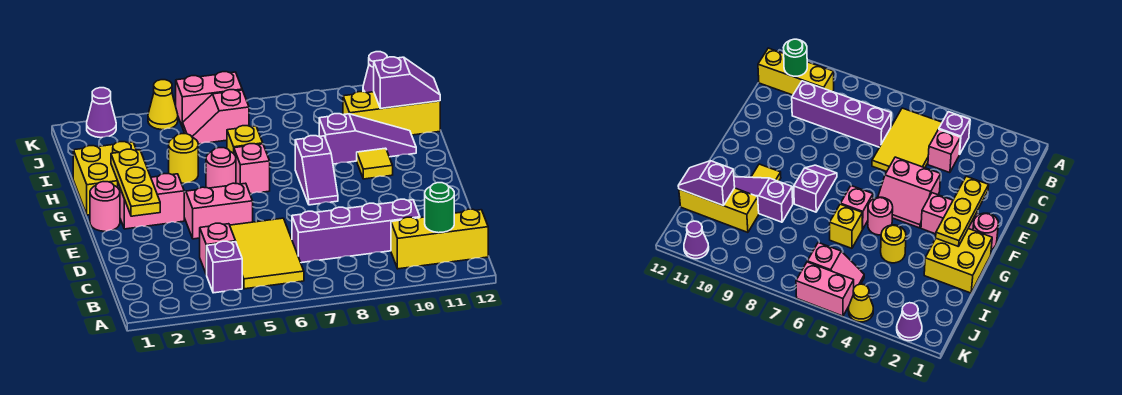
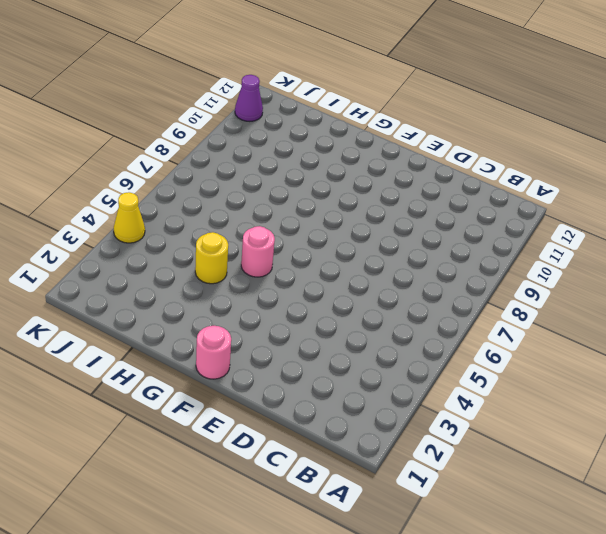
none -> purple 1x1 brick [207,241,242,293]
none -> yellow 2x3 tile [230,218,304,289]
none -> yellow 1x3 brick [391,209,488,269]

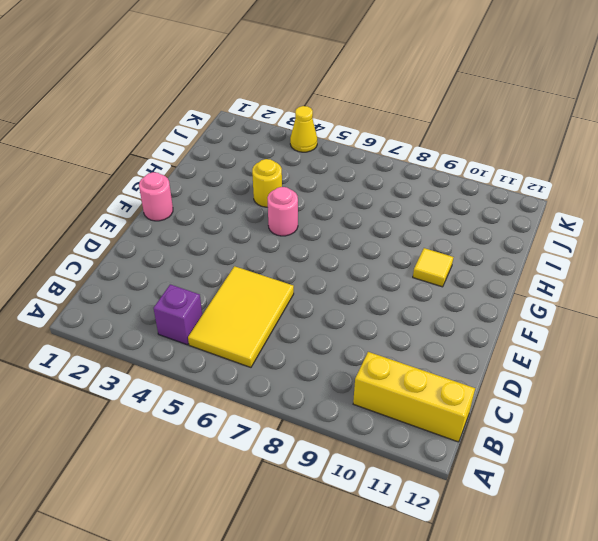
none -> pink 1x1 brick [200,223,236,275]
none -> purple 1x4 brick [292,199,420,263]
none -> pink 2x2 slope [184,183,253,239]

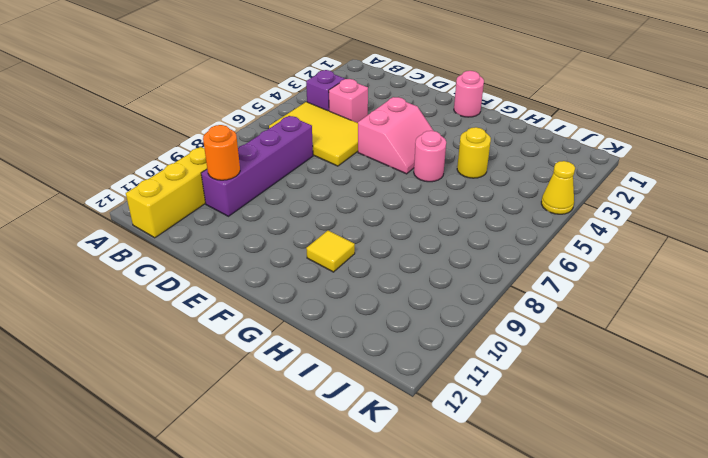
orange 1x1 round brick [203,125,240,180] -> none
none -> pink 1x2 brick [118,174,184,229]
none -> purple 1x2 slope [295,136,338,205]
none -> yellow 2x2 brick [73,142,136,215]

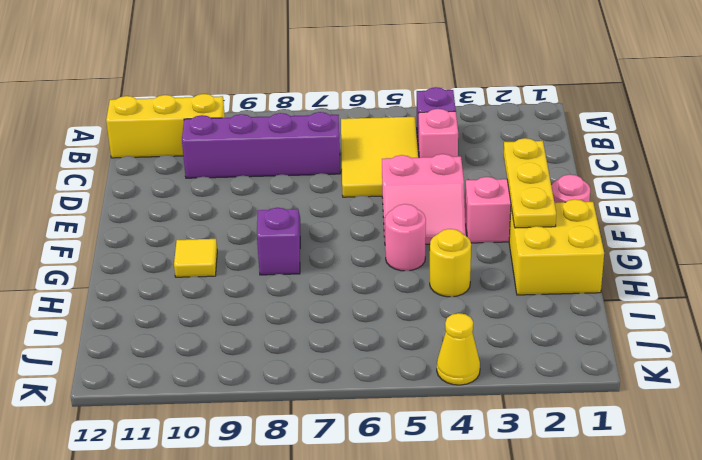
none -> pink 1x1 brick [234,144,270,194]
none -> yellow 1x1 brick [227,126,263,153]
none -> purple 1x3 slope [319,114,416,164]

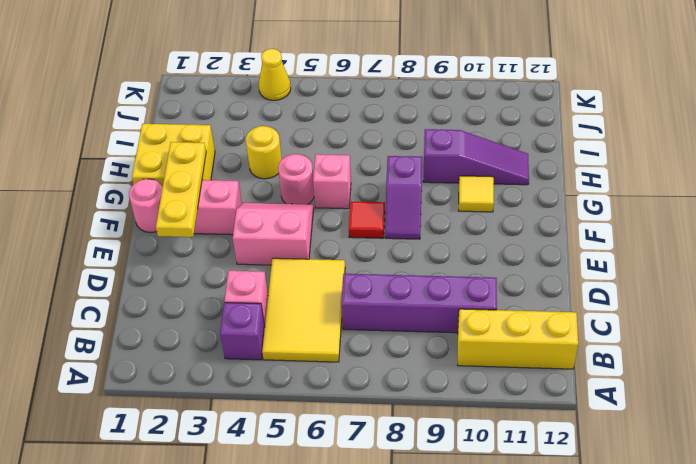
red 1x1 tile [349,201,385,238] -> none
none -> yellow 1x1 brick [227,126,263,153]
none -> yellow 1x3 brick [343,92,440,135]
none -> pink 1x2 slope [183,90,249,144]

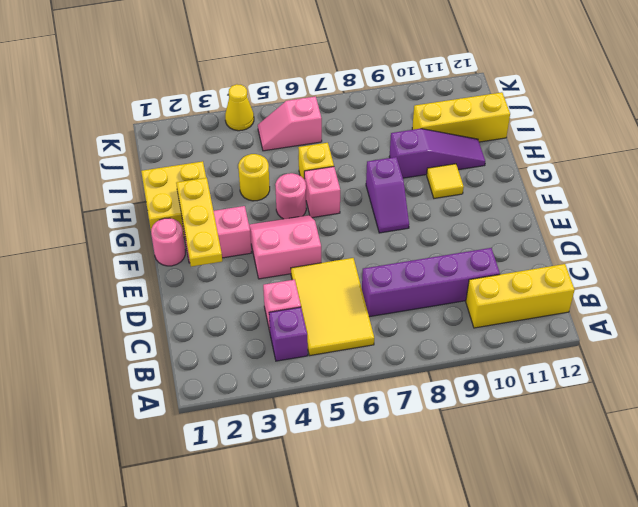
none -> purple 1x1 cone [87,88,116,138]
none -> pink 1x2 brick [176,72,242,127]
none -> purple 1x1 cone [363,52,387,93]

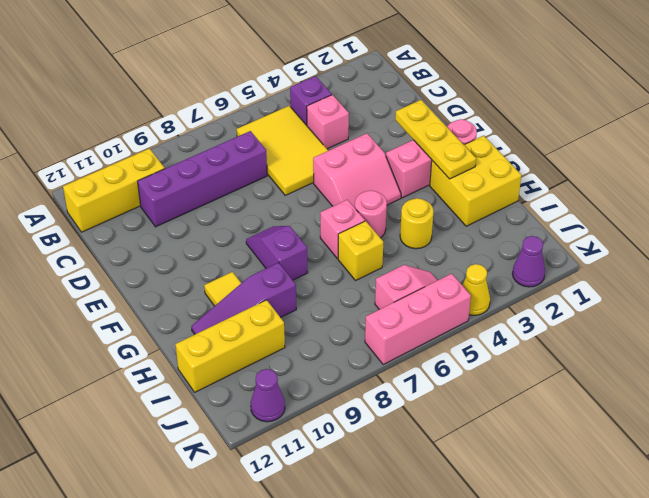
pink 1x3 brick [365,274,471,364] -> pink 1x2 brick [176,72,242,127]
none -> green 1x1 round brick [425,183,454,233]
none -> purple 1x2 slope [374,57,440,108]

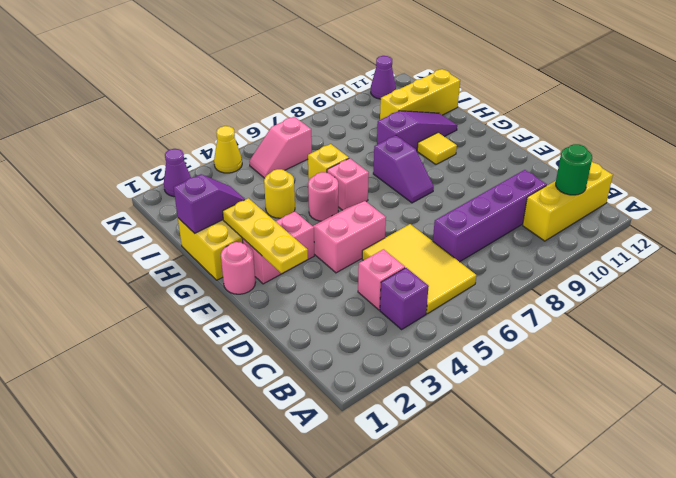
purple 1x2 slope [173,174,245,233] -> purple 1x2 slope moved to [374,57,440,108]
none -> pink 1x2 brick [176,72,242,127]

